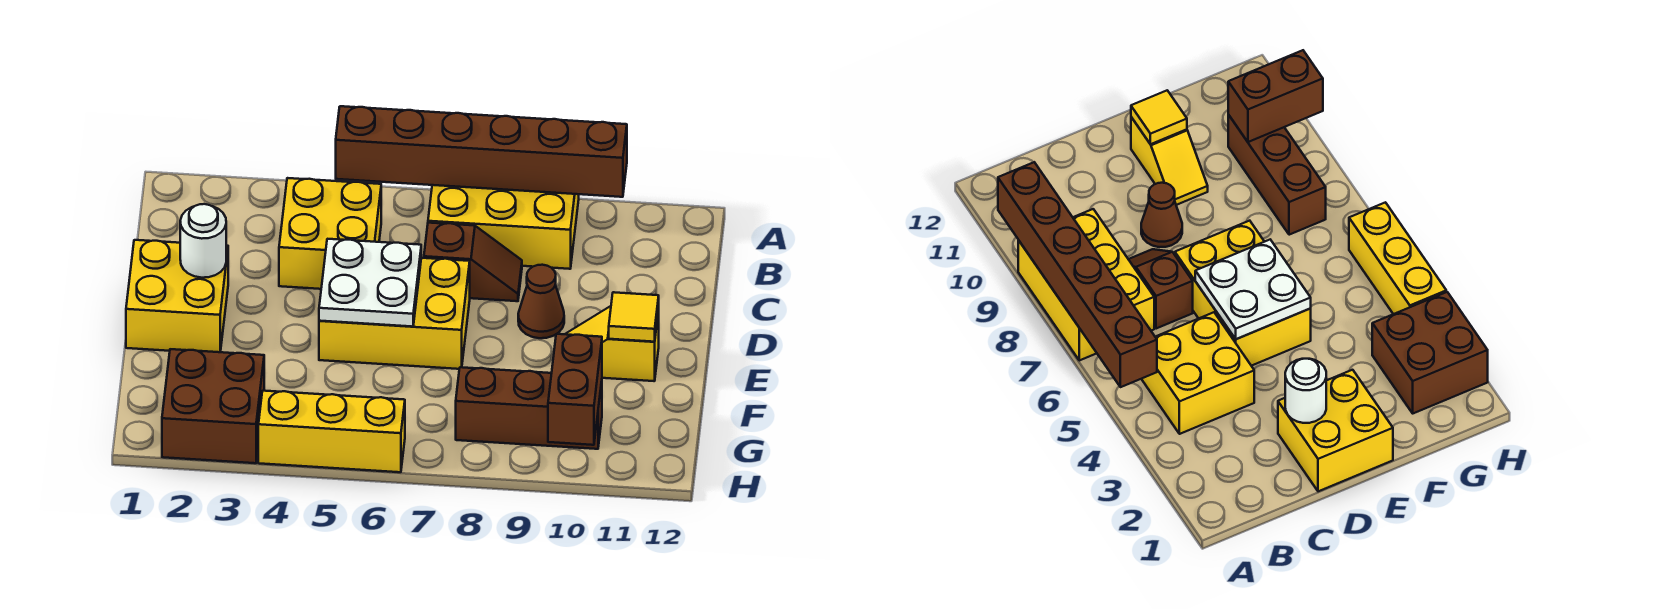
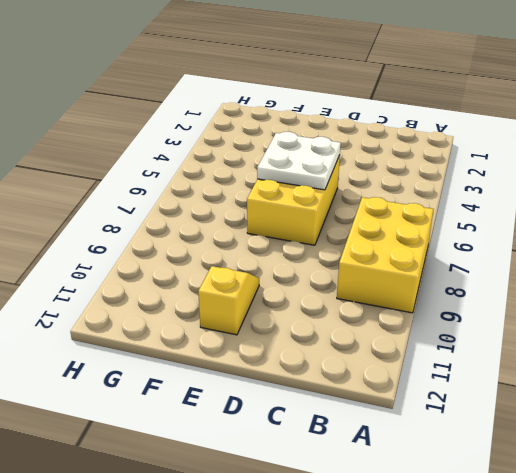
none -> yellow 2x2 brick [279,178,381,289]
none -> brown 1x2 slope [424,223,522,301]
none -> yellow 2x2 brick [126,240,228,352]

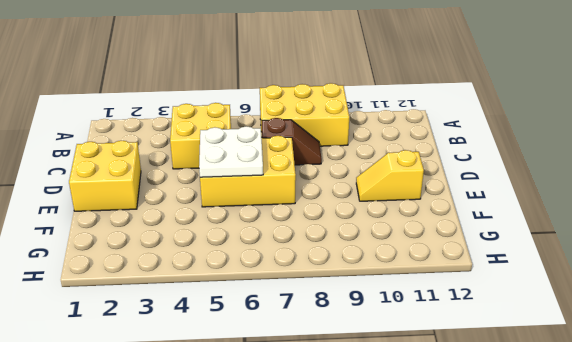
none -> brown 1x1 cone [518,265,564,338]
none -> brown 2x2 brick [162,349,264,463]
none -> brown 1x3 brick [456,367,602,449]

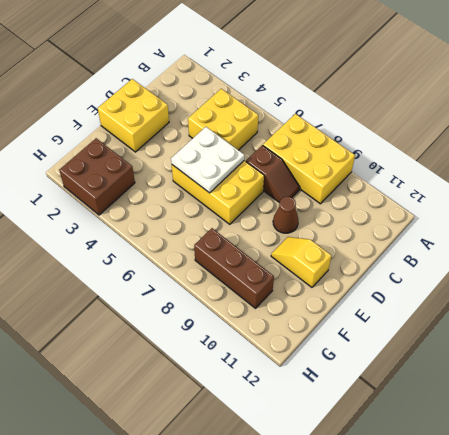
none -> yellow 1x3 brick [258,391,405,472]
none -> brown 1x6 brick [336,106,627,197]
none -> white 1x1 round brick [180,204,226,278]

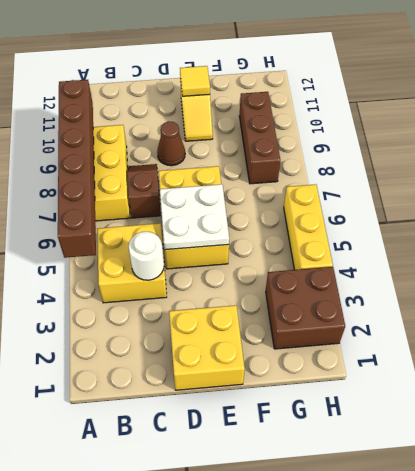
white 1x1 round brick [129,232,164,280] -> white 1x1 round brick moved to [180,204,226,278]
none -> brown 1x2 brick [548,334,602,445]

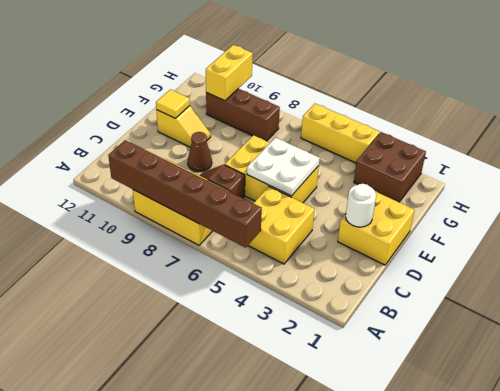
yellow 1x2 brick [206,45,253,101] -> brown 1x2 brick [548,334,602,445]

